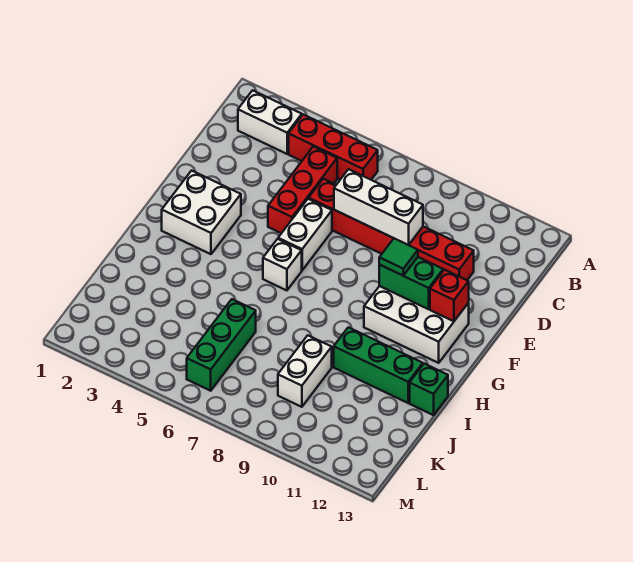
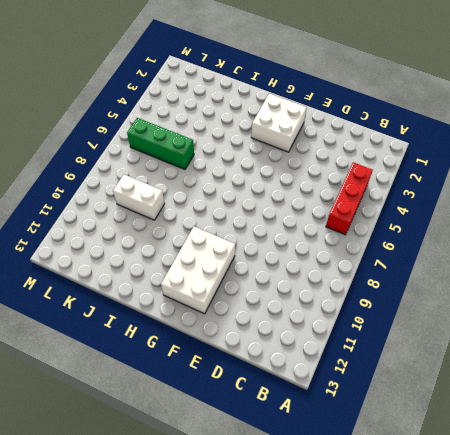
none -> white 1x2 brick [238,90,302,154]
none -> red 1x3 brick [268,147,337,233]
none -> red 1x6 brick [309,179,474,280]

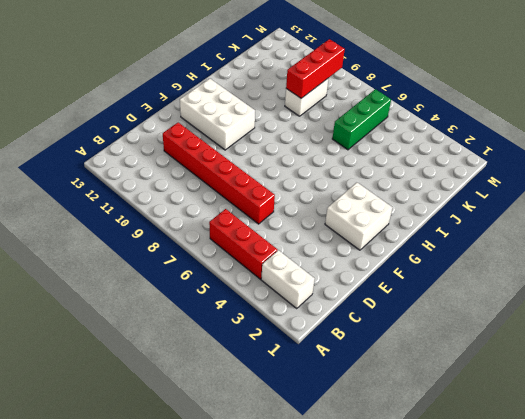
red 1x3 brick [286,39,345,98] -> red 1x3 brick moved to [268,147,337,233]
none -> white 1x2 brick [278,199,332,270]
none -> white 1x1 brick [263,239,302,290]
none -> green 1x3 brick [334,327,423,403]

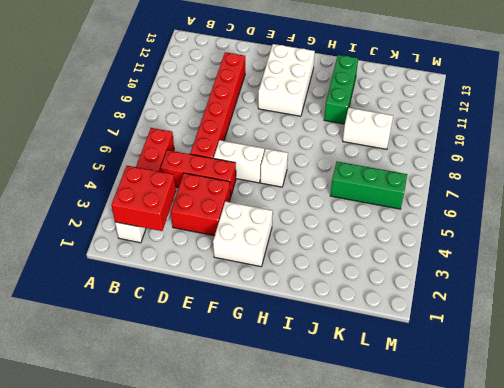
red 2x2 brick [111,166,176,231] -> none
red 2x2 brick [171,173,230,236] -> none
none -> green 1x1 brick [410,364,448,415]
none -> white 1x3 brick [334,169,423,245]
none -> green 1x2 brick [379,257,443,309]

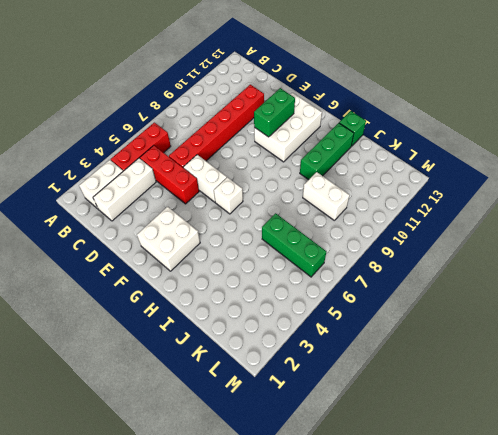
white 1x3 brick [93,158,156,221] -> white 1x3 brick moved to [334,169,423,245]
none -> red 1x1 brick [430,270,469,321]
none -> green 1x1 tile [379,239,418,276]

